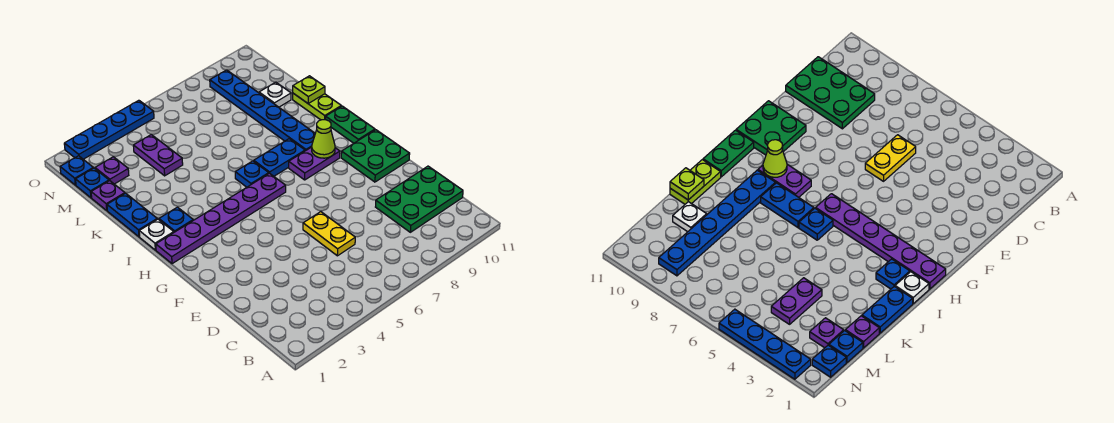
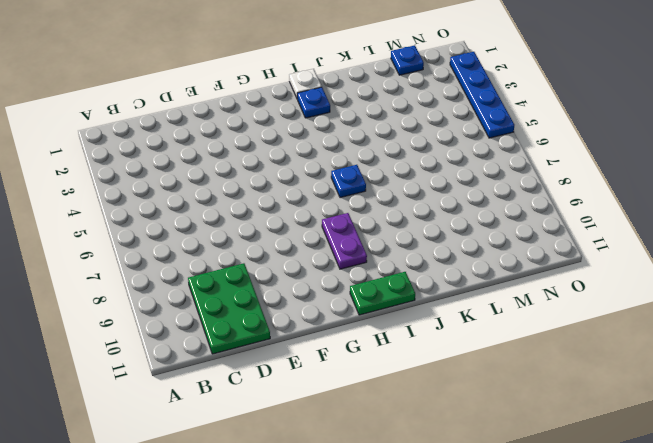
none -> yellow 1x2 plate [303,212,355,256]
none -> green 2x2 plate [341,130,410,182]
none -> purple 1x6 plate [156,173,286,264]

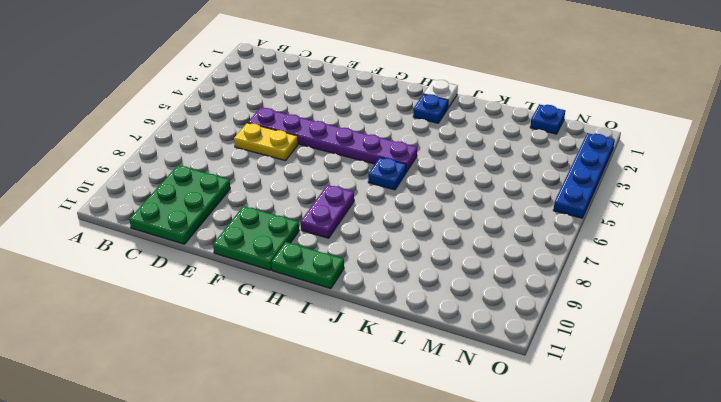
purple 1x6 plate [248,108,417,172] -> purple 1x6 plate turned to [156,173,286,264]
none -> blue 1x2 plate [254,139,305,176]
none -> blue 1x6 plate [210,70,315,151]
none -> blue 1x2 plate [107,193,157,237]

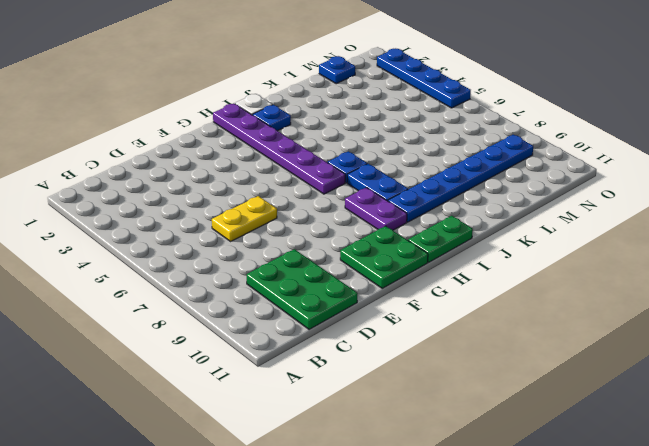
none -> blue 1x2 plate [107,193,157,237]
none -> lime 1x2 plate [293,93,341,120]
none -> purple 1x1 plate [91,181,125,210]

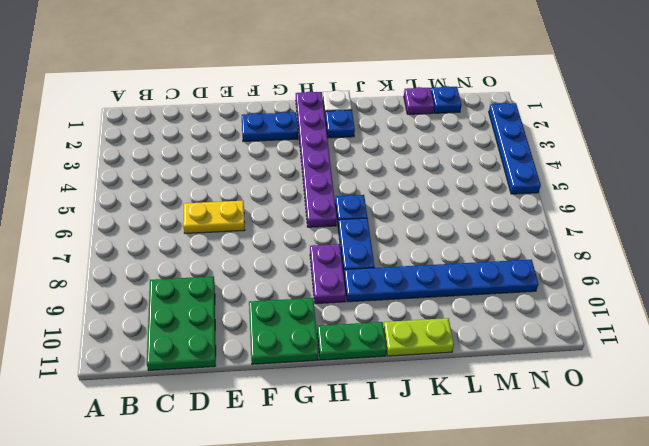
blue 1x2 plate [242,112,298,141] -> blue 1x2 plate moved to [107,193,157,237]
none -> purple 1x2 plate [133,135,183,176]
none -> white 1x1 plate [259,82,291,107]
none -> purple 1x1 plate [95,157,129,184]

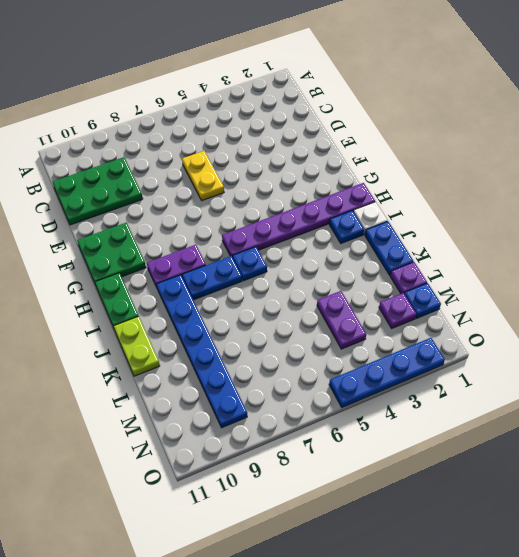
none -> white 1x1 plate [259,82,291,107]
none -> blue 1x1 plate [60,156,93,185]
none -> lime 1x1 cone [312,120,335,158]

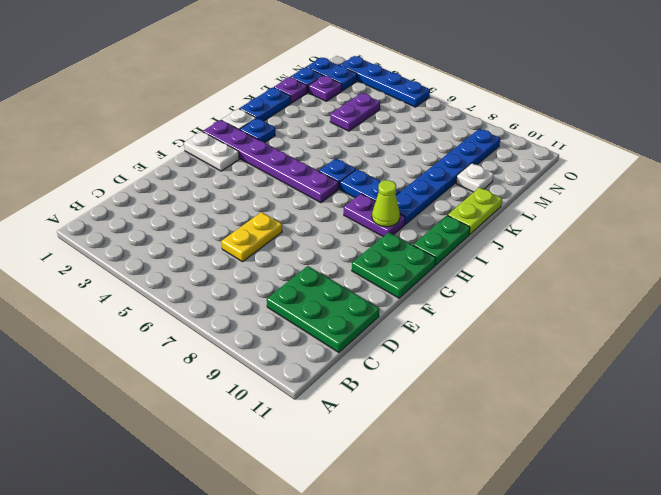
white 1x2 plate [184,132,239,171] -> none
blue 1x2 plate [306,58,357,91] -> blue 1x1 plate [60,156,93,185]
none -> lime 1x1 plate [293,76,325,103]

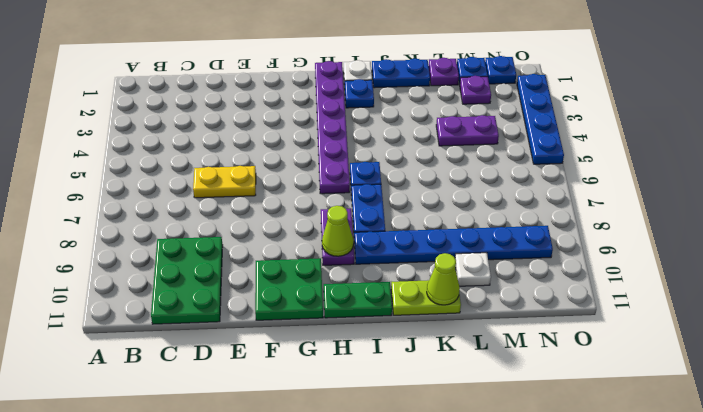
lime 1x1 cone [427,253,460,305] -> lime 1x1 plate [293,76,325,103]

